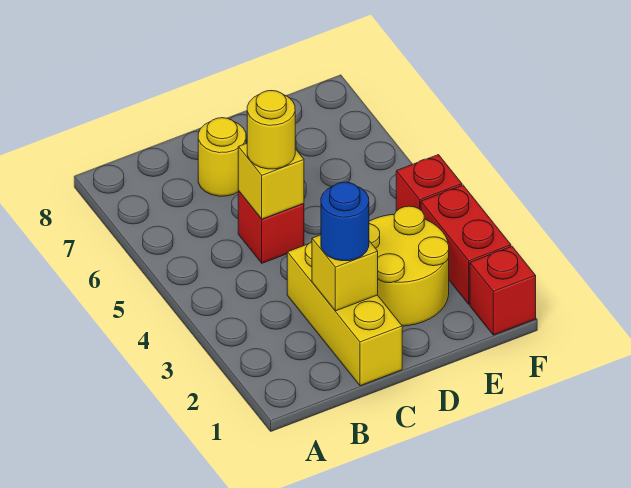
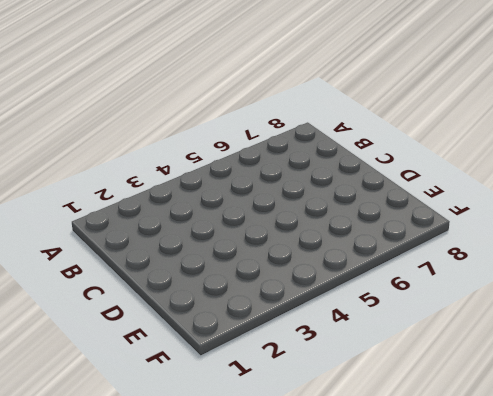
none -> yellow 1x3 brick [287,242,402,386]
none -> red 1x1 brick [238,191,304,263]

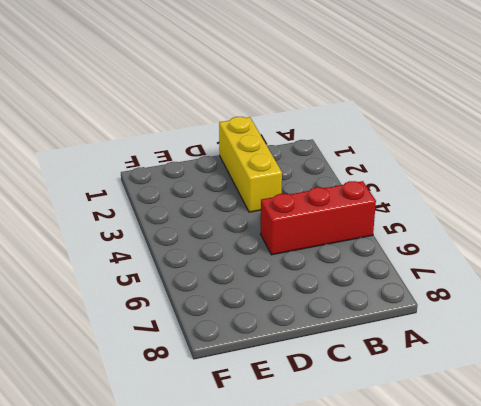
red 1x3 brick [261,181,376,255] -> red 1x1 brick [238,191,304,263]
none -> yellow 1x1 round brick [198,118,246,196]
none -> yellow 2x2 round brick [369,206,449,326]

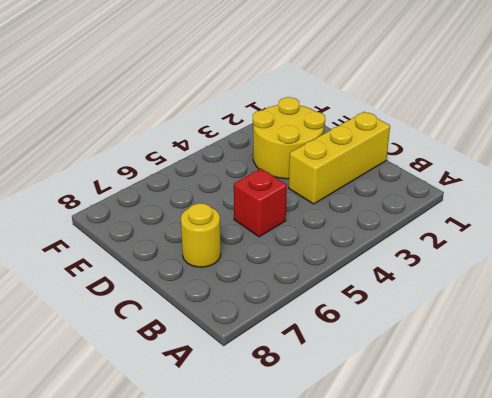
none -> red 1x1 brick [470,247,536,335]
none -> red 1x2 brick [421,185,511,304]

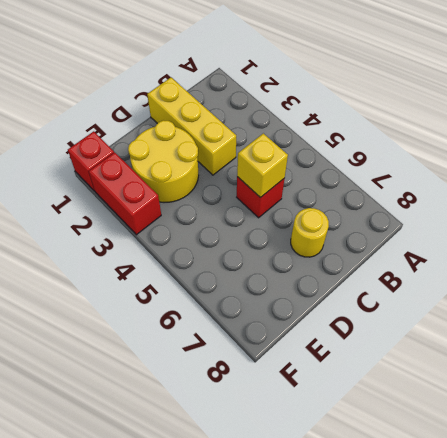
none -> red 1x1 brick [396,155,462,211]
none -> yellow 1x1 brick [312,235,378,311]

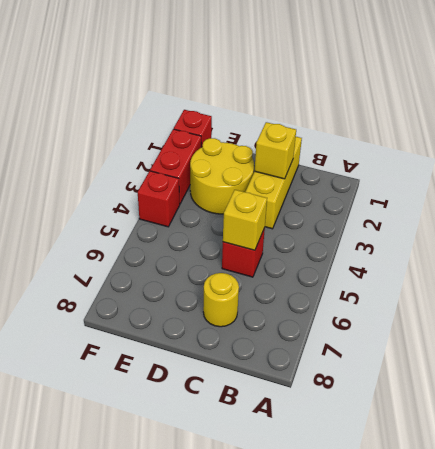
none -> blue 1x1 round brick [321,182,369,261]
none -> yellow 1x1 round brick [247,91,295,169]

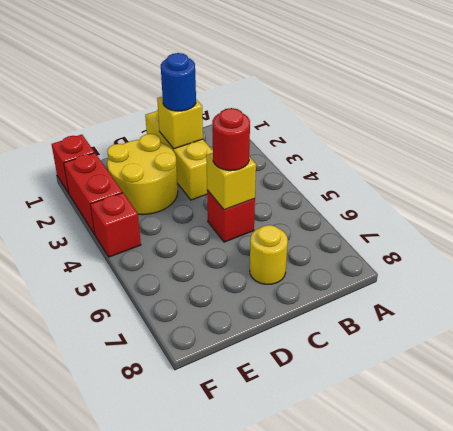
red 1x1 round brick [212,108,250,171] -> yellow 1x1 round brick [247,91,295,169]

